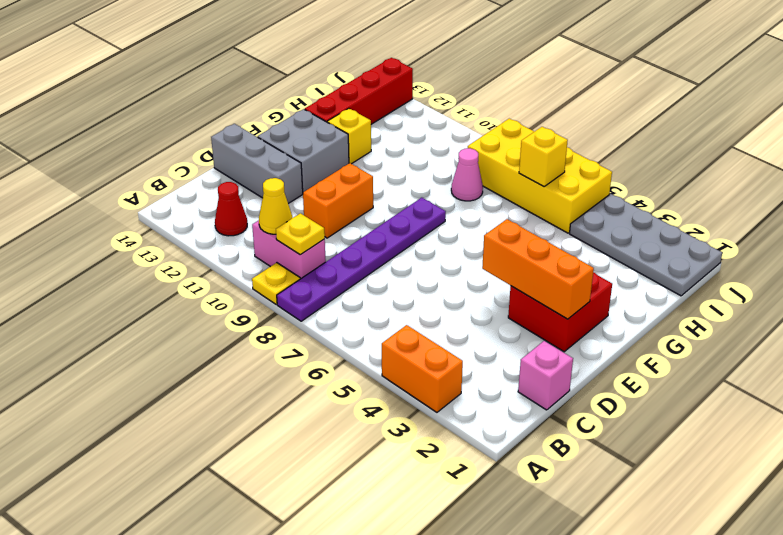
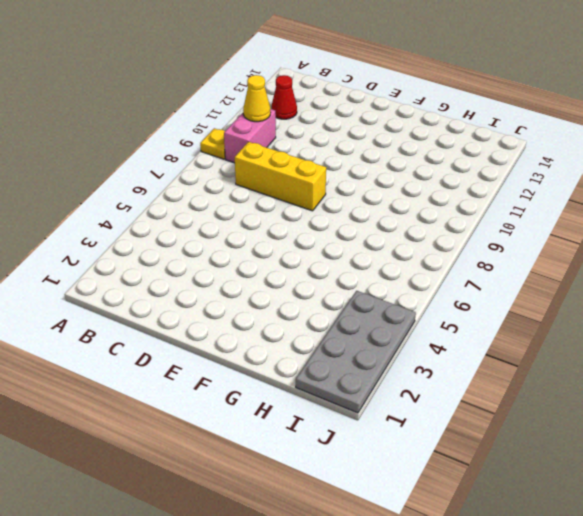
yellow 1x3 brick [235,142,326,211] -> purple 1x6 plate [277,198,446,321]
none -> orange 1x2 brick [382,325,463,412]
none -> pink 1x1 brick [518,341,573,410]
none -> orange 1x2 brick [303,163,373,238]

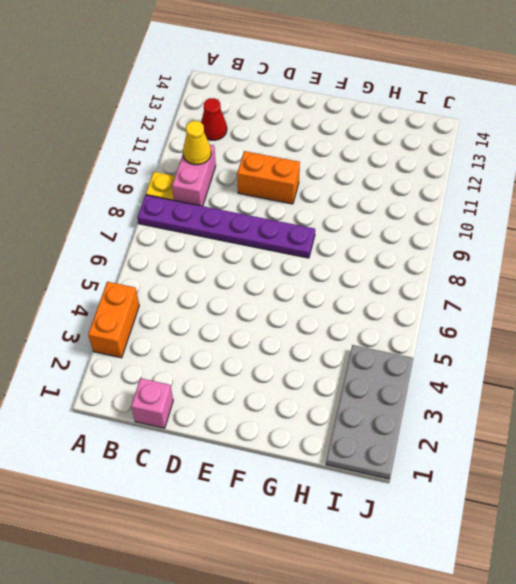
none -> grey 1x3 brick [211,124,303,204]
none -> red 2x2 brick [508,272,612,352]
none -> grey 2x2 brick [258,109,349,192]

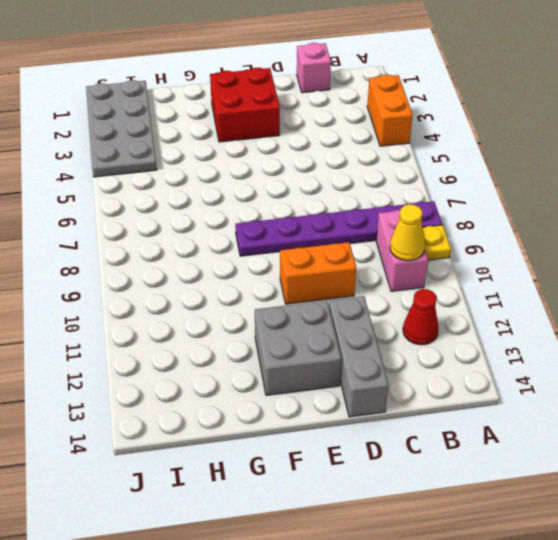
none -> yellow 1x1 brick [327,108,371,164]
none -> red 1x4 brick [305,58,413,124]
none -> pink 1x1 cone [451,148,483,201]

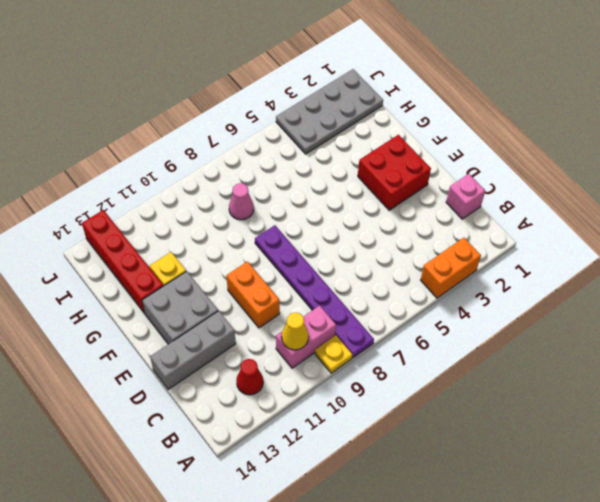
none -> yellow 2x4 brick [468,119,612,233]
none -> yellow 1x1 plate [276,213,325,255]
none -> orange 1x3 brick [482,219,594,319]

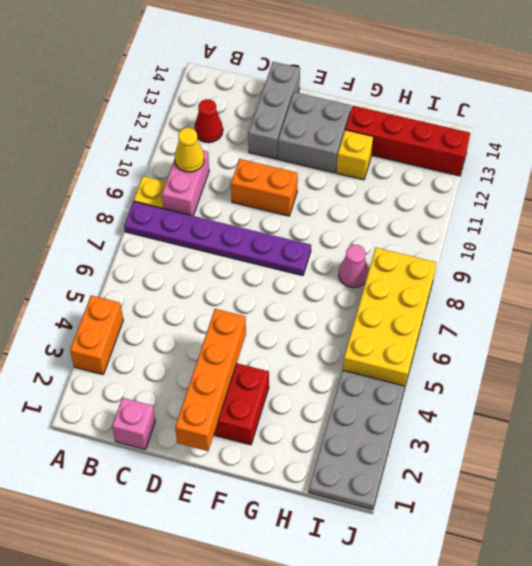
orange 1x4 brick [175,309,246,451] -> orange 1x3 brick [482,219,594,319]
none -> yellow 1x1 plate [276,213,325,255]
none -> yellow 1x1 brick [519,127,568,187]

